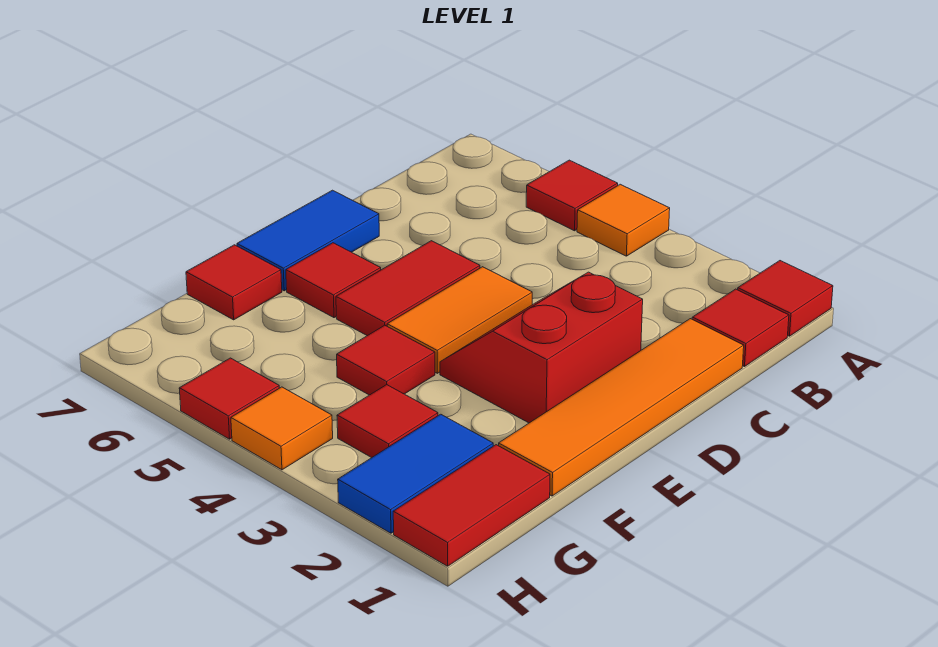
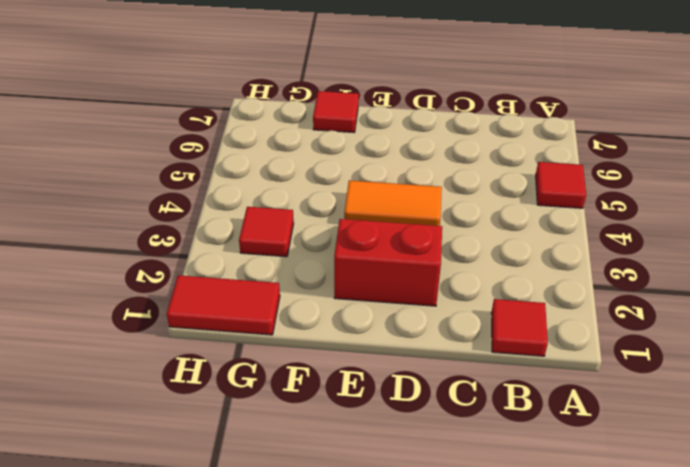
none -> red 1x1 tile [738,261,833,336]
none -> orange 1x1 tile [577,184,670,256]
none -> orange 1x4 tile [499,319,744,496]

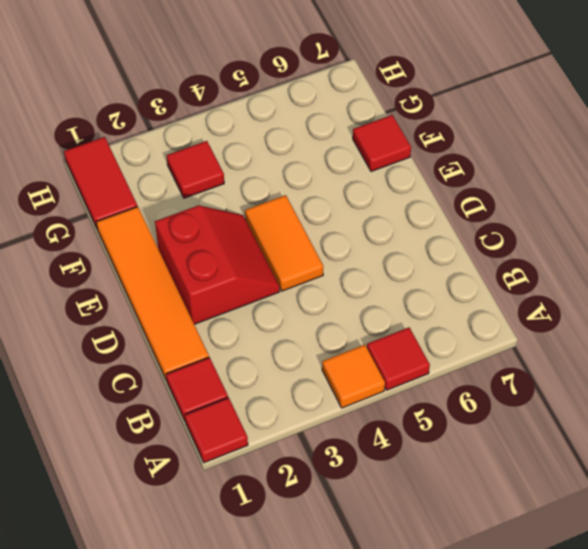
none -> red 1x2 tile [336,241,480,336]
none -> blue 1x2 tile [237,190,379,291]
none -> red 1x1 tile [286,243,381,318]

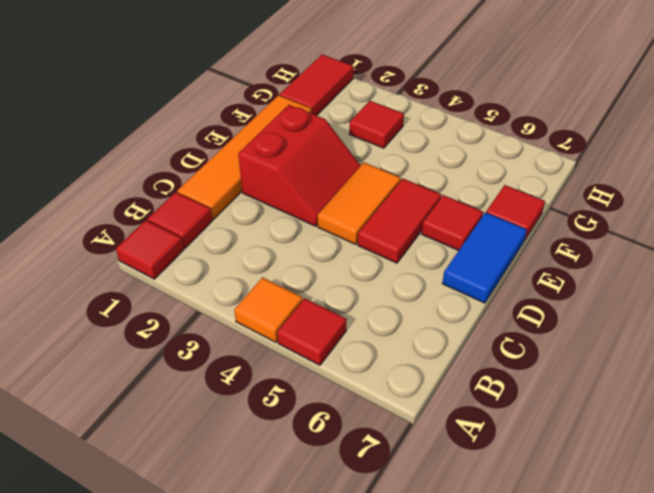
none -> red 1x1 tile [337,325,435,395]
none -> blue 1x2 tile [338,414,493,533]
none -> orange 1x1 tile [231,387,333,470]

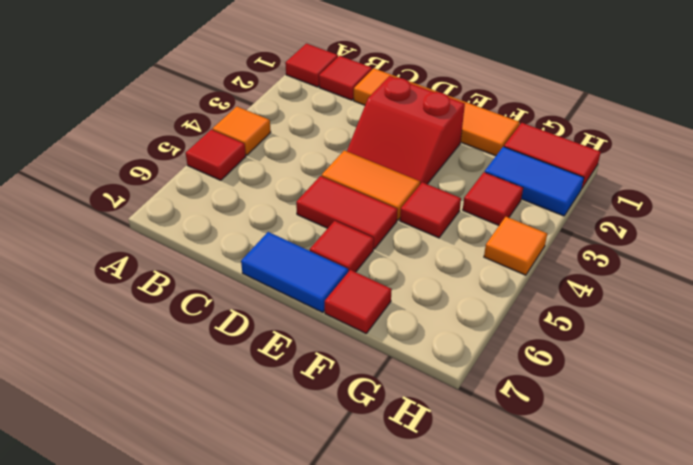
none -> red 1x1 tile [179,358,279,439]

